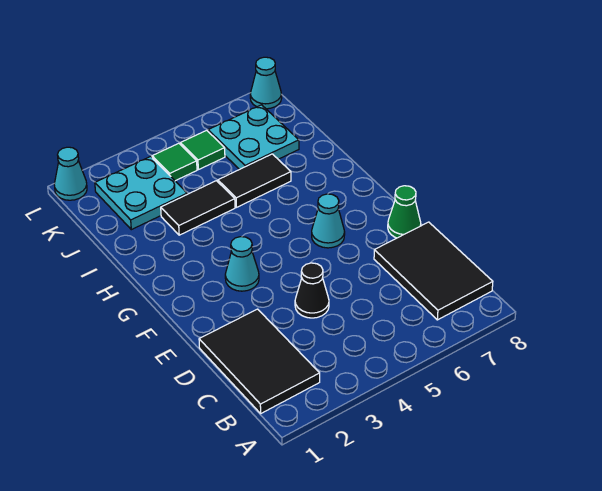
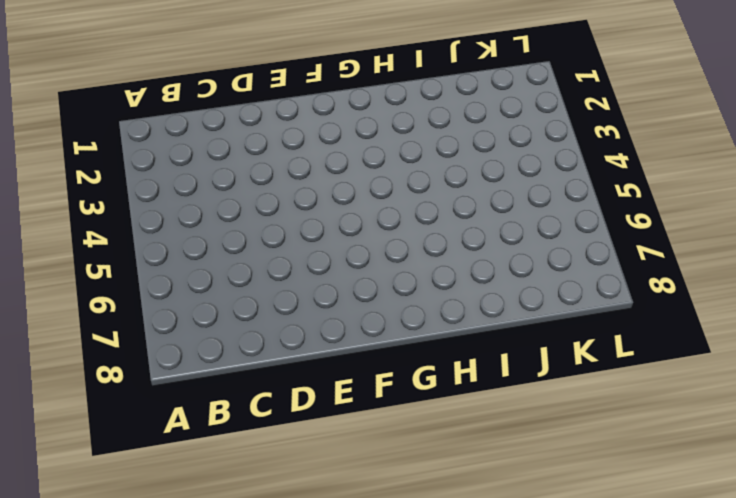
none -> black 2x3 tile [199,309,320,413]
none -> black 2x3 tile [374,222,493,320]
none -> black 1x1 cone [295,263,329,318]

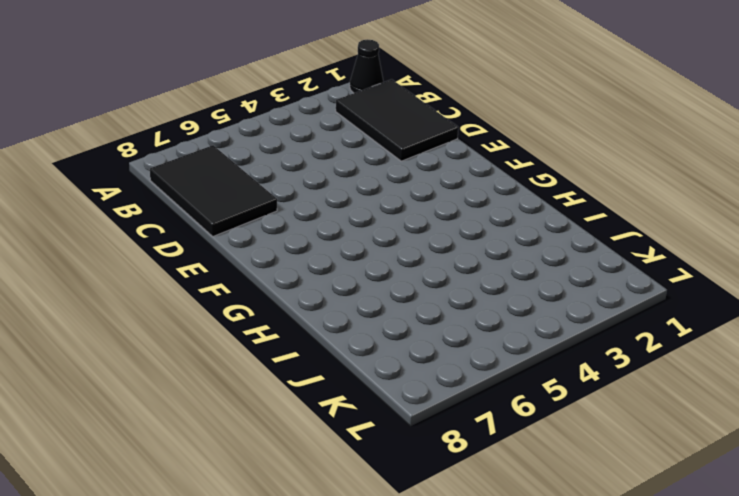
black 1x1 cone [350,39,383,93] -> black 1x1 cone moved to [295,263,329,318]
none -> green 1x1 cone [388,186,421,238]
none -> cyan 1x1 cone [225,237,259,291]
none -> cyan 1x1 cone [312,194,345,248]

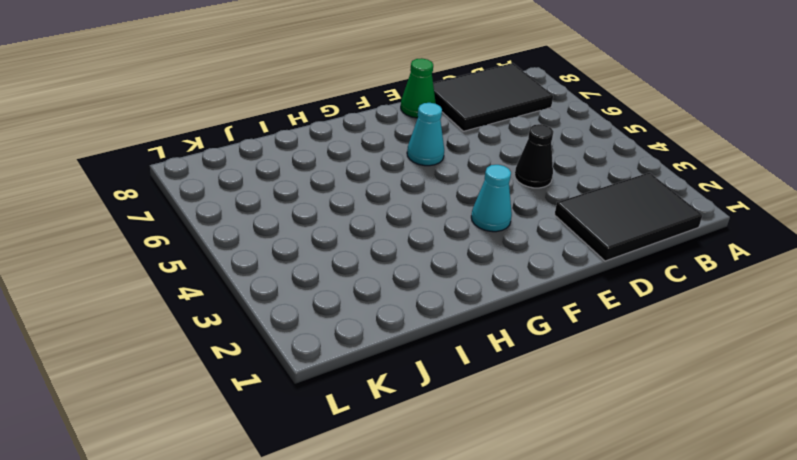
none -> black 1x2 tile [161,181,235,235]
none -> black 1x2 tile [218,154,291,207]
none -> cyan 2x2 plate [95,156,187,230]

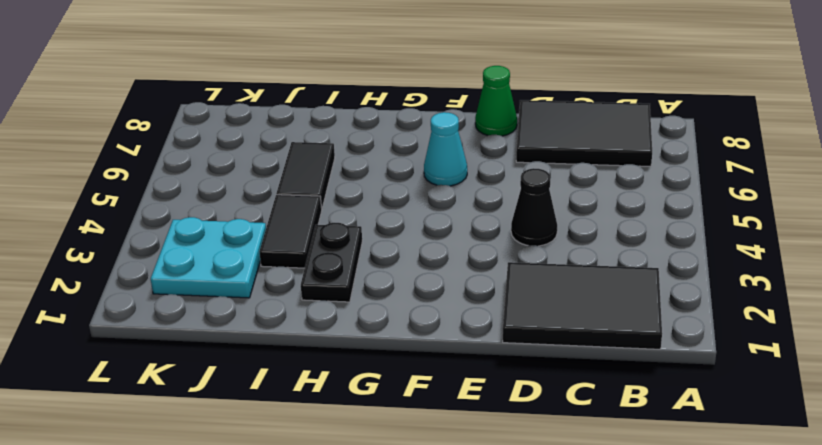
black 1x2 plate [301,223,362,302] -> none
none -> cyan 1x1 cone [225,237,259,291]
none -> cyan 2x2 plate [208,105,299,170]
none -> green 1x1 tile [152,143,197,181]

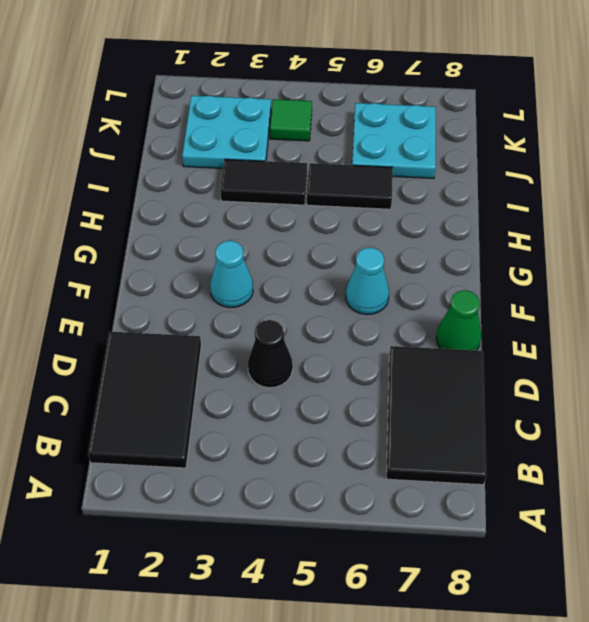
none -> green 1x1 tile [180,130,225,170]
none -> cyan 1x1 cone [54,147,87,200]
none -> cyan 1x1 cone [250,57,282,109]

